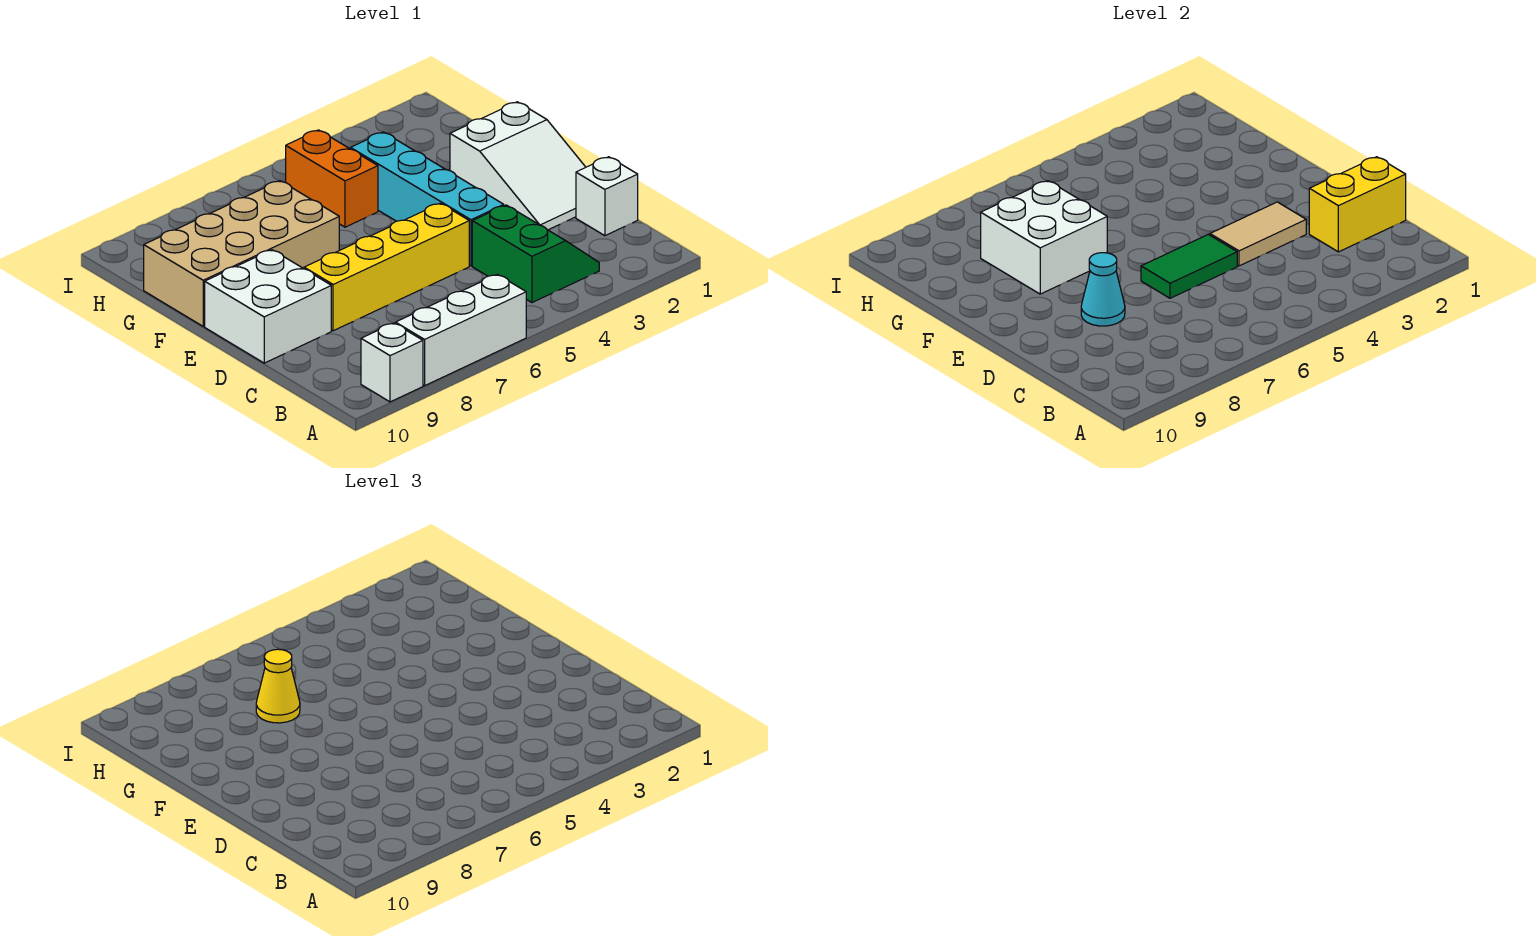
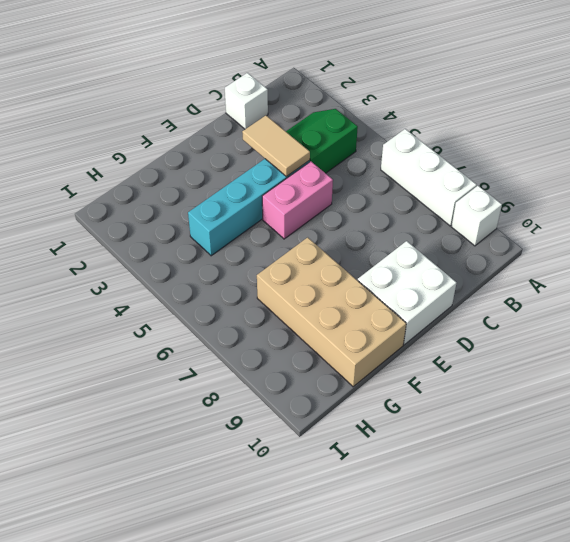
pink 1x2 brick [262,161,333,239] -> yellow 1x4 brick [304,203,469,331]
none -> white 2x3 slope [450,102,586,230]
none -> orange 1x2 brick [286,130,378,227]
none -> yellow 1x2 brick [1309,157,1406,252]

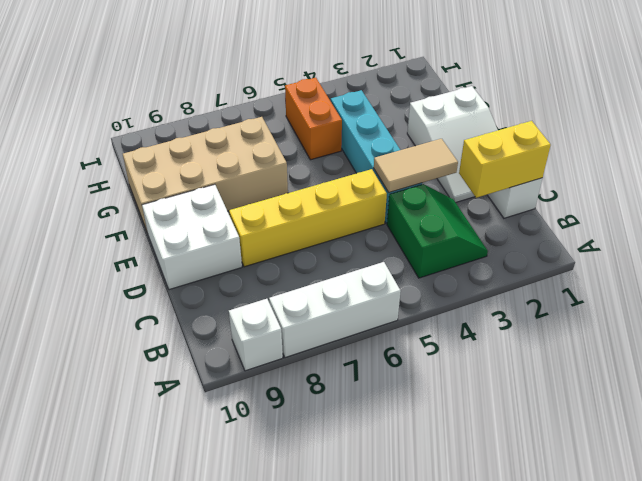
none -> green 1x2 tile [1141,234,1237,298]
none -> cyan 1x1 cone [1081,253,1125,326]
none -> white 2x2 brick [981,181,1107,294]

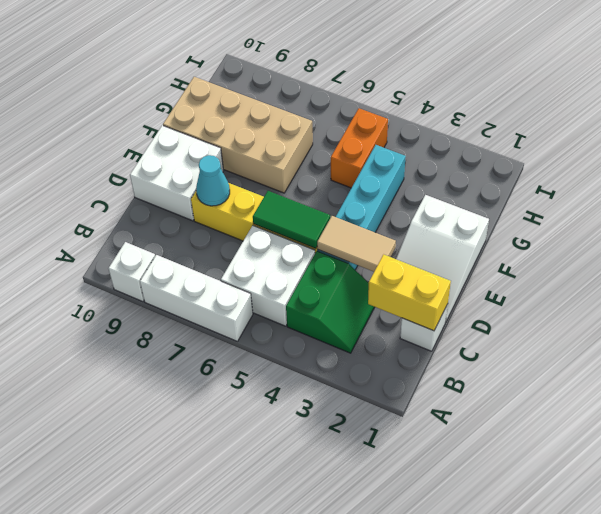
white 2x2 brick [221,226,315,326] -> white 2x2 brick moved to [981,181,1107,294]
none -> yellow 1x1 cone [256,649,300,723]

